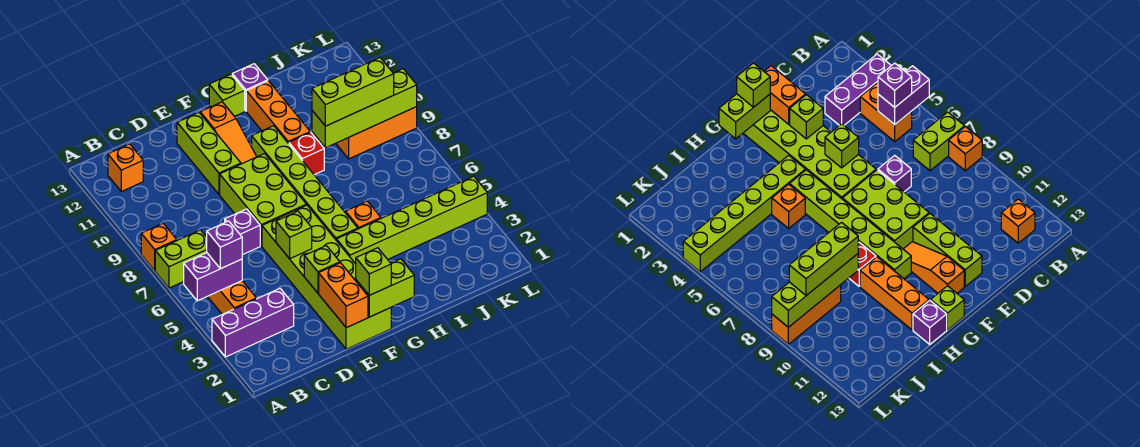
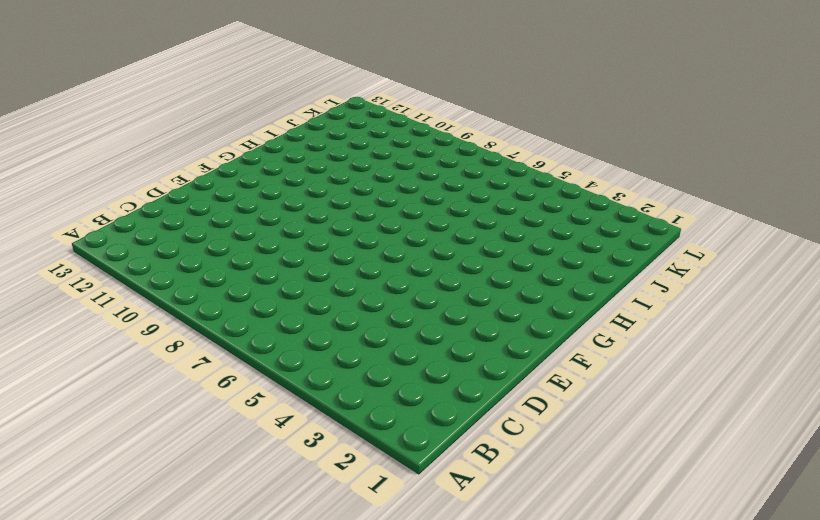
none -> purple 1x3 brick [212,289,294,357]
none -> lime 1x2 brick [155,230,207,288]
none -> orange 1x1 brick [141,224,177,271]

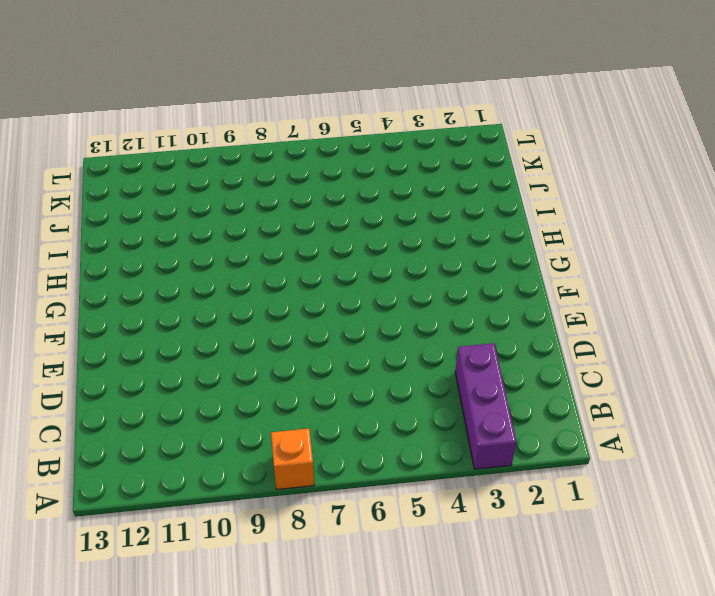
none -> lime 1x2 brick [155,230,207,288]
none -> orange 1x2 brick [207,281,256,314]
none -> orange 1x1 brick [108,144,143,192]

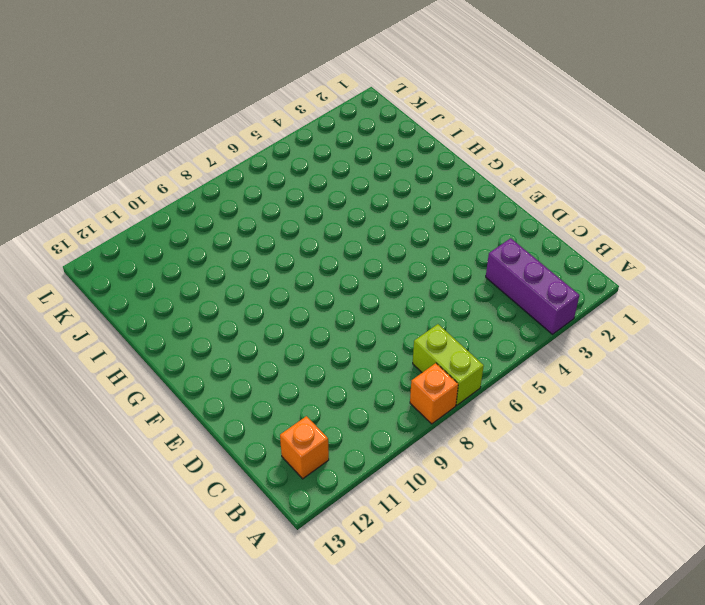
none -> orange 1x2 brick [207,281,256,314]
none -> purple 1x1 brick [225,209,260,255]
none -> lime 2x6 brick [262,205,391,349]

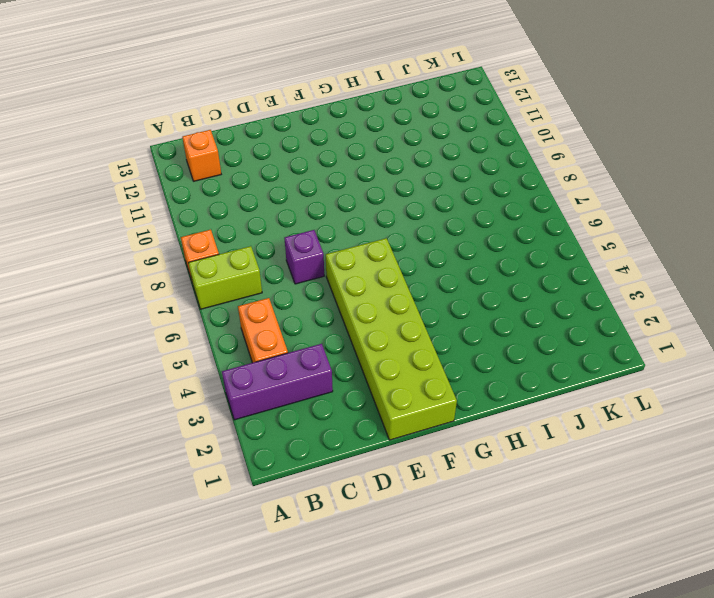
none -> lime 2x3 brick [220,154,306,246]
none -> lime 1x3 brick [177,113,241,194]
none -> orange 1x3 slope [200,102,257,164]

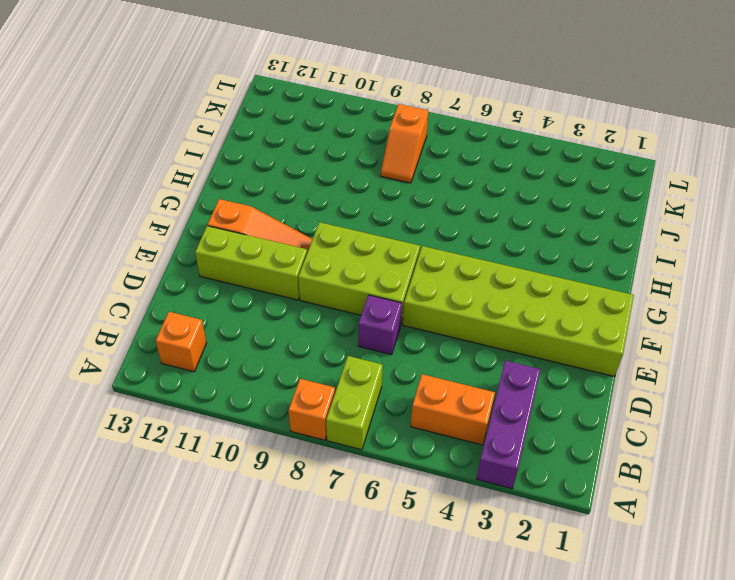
orange 1x2 slope [381,104,429,183] -> none
none -> lime 1x6 brick [336,176,487,264]
none -> lime 1x6 brick [252,126,358,239]
none -> lime 1x1 brick [209,74,245,117]

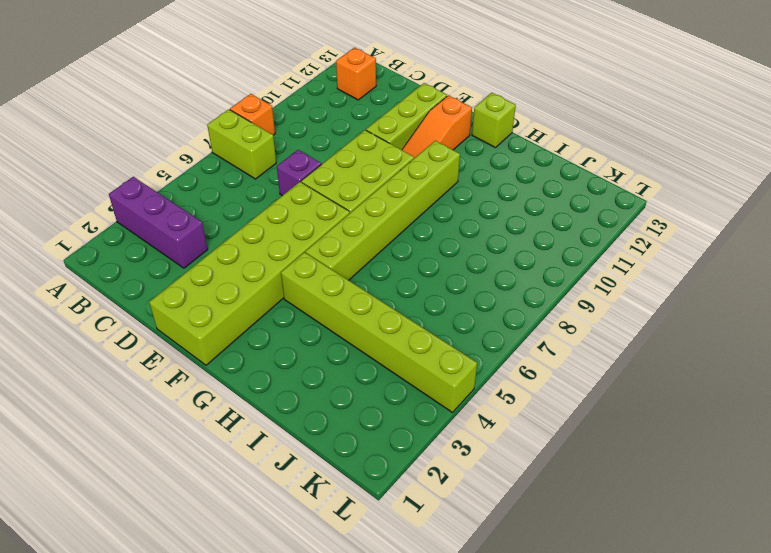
none -> orange 1x2 brick [207,281,256,314]
none -> orange 1x1 brick [345,201,381,229]
none -> red 1x1 brick [289,132,324,175]

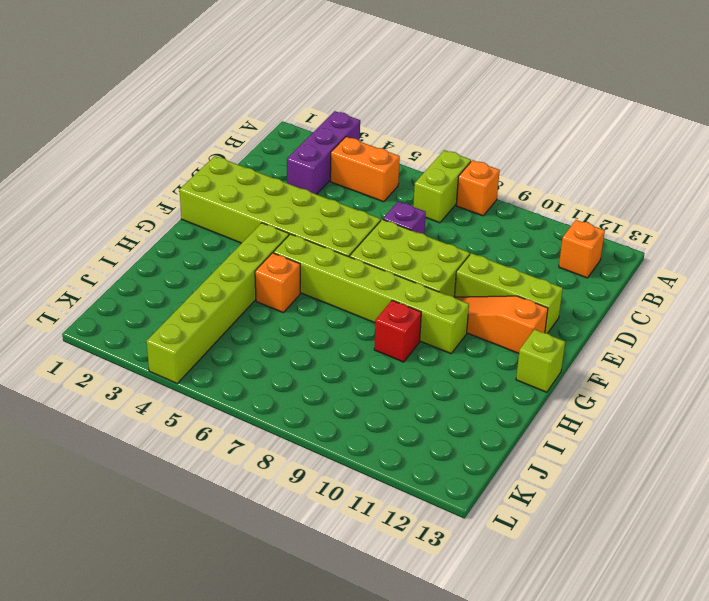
none -> orange 1x3 brick [246,81,310,144]
none -> purple 1x1 brick [232,64,268,111]
none -> orange 1x3 brick [336,107,417,159]

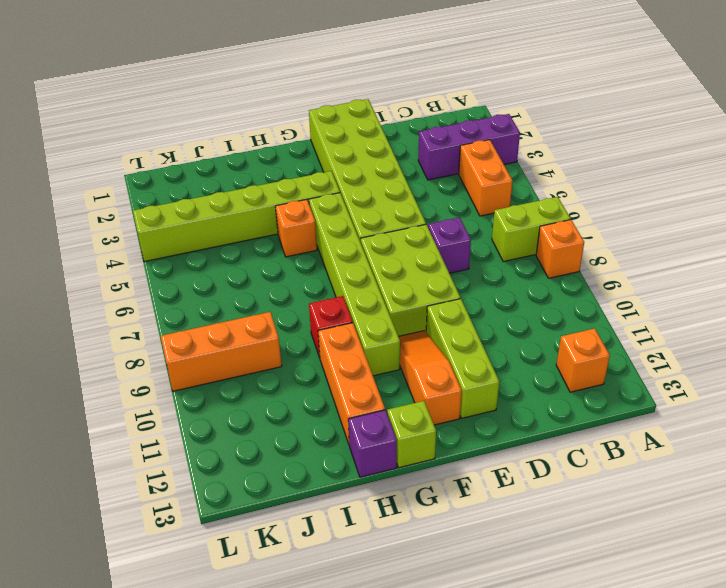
none -> purple 1x2 brick [184,253,242,301]
none -> orange 1x2 brick [319,263,368,328]
none -> lime 1x1 brick [304,246,340,293]

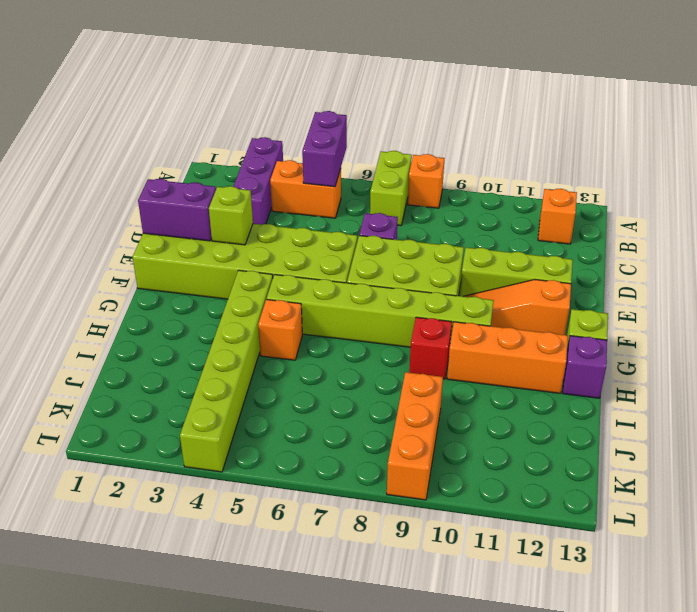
purple 1x2 brick [138,179,216,241] -> orange 1x2 brick [319,263,368,328]
none -> lime 1x1 brick [276,211,312,259]
none -> lime 1x2 brick [356,259,414,317]
none -> lime 1x4 brick [312,69,417,148]

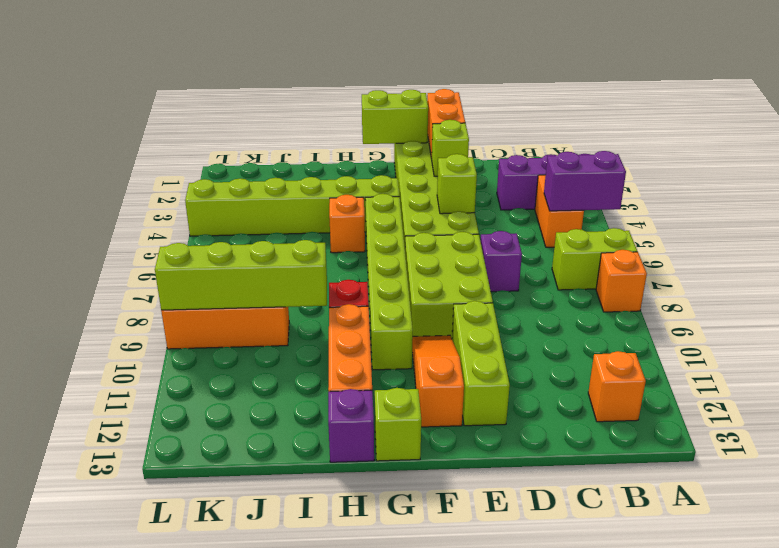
none -> purple 1x1 brick [207,221,242,269]
none -> lime 1x1 brick [356,248,391,295]
none -> lime 1x3 brick [312,58,394,126]

